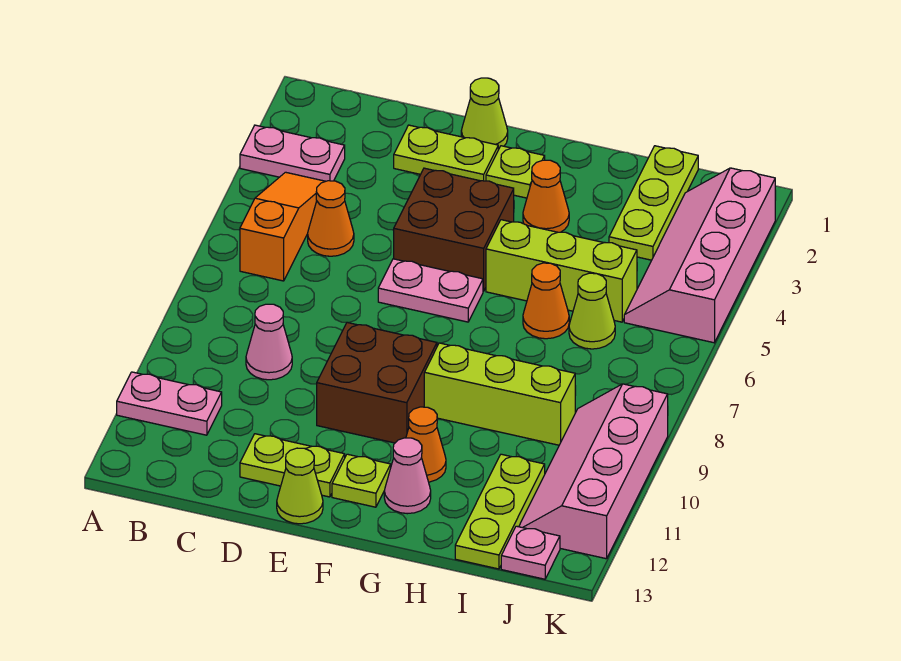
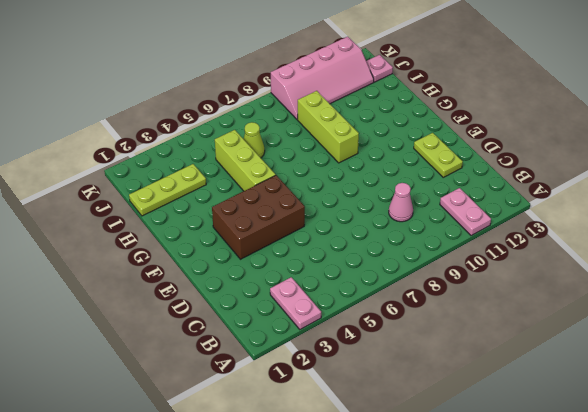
brown 2x3 brick [212,175,305,259] -> brown 2x2 brick [394,168,514,291]
none -> orange 1x3 slope [240,172,325,281]
none -> orange 1x1 cone [308,181,354,256]
none -> lime 1x2 plate [394,125,498,181]

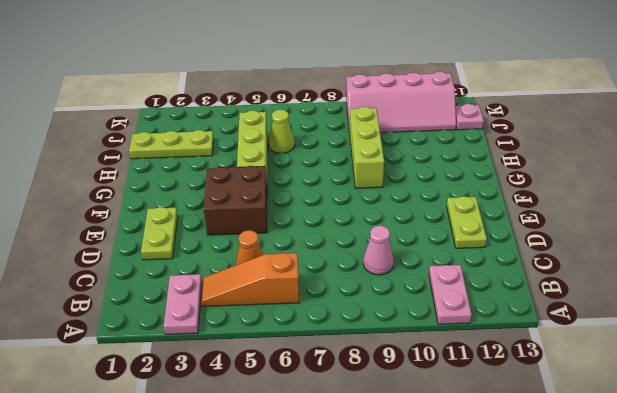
none -> lime 1x1 cone [461,78,508,150]
none -> pink 1x2 plate [378,259,483,322]
none -> brown 2x2 brick [317,322,437,443]

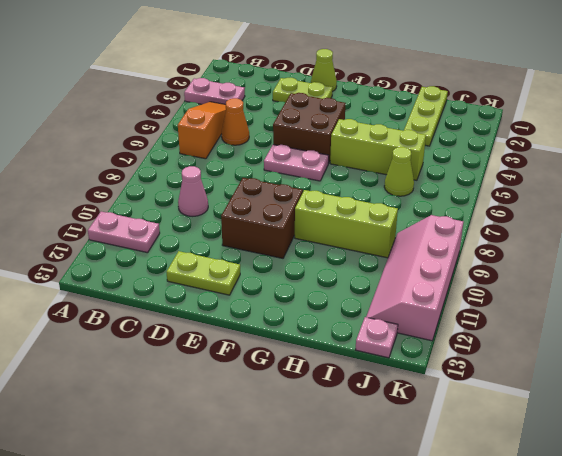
none -> lime 1x1 cone [277,448,323,524]
none -> lime 1x1 plate [486,146,545,198]
none -> lime 1x1 plate [332,454,391,507]

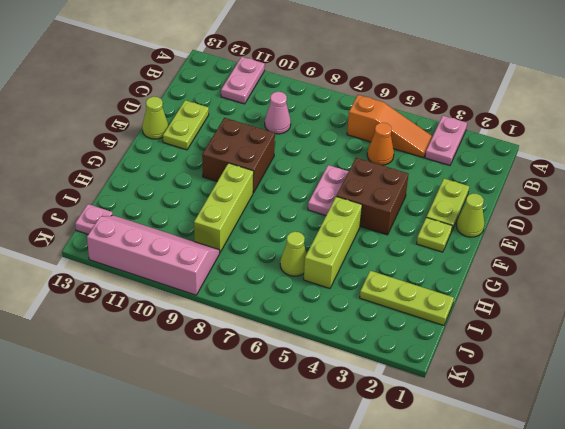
none -> lime 1x1 plate [332,454,391,507]
none -> orange 1x1 cone [523,160,569,232]
none -> orange 1x1 cone [406,407,446,482]

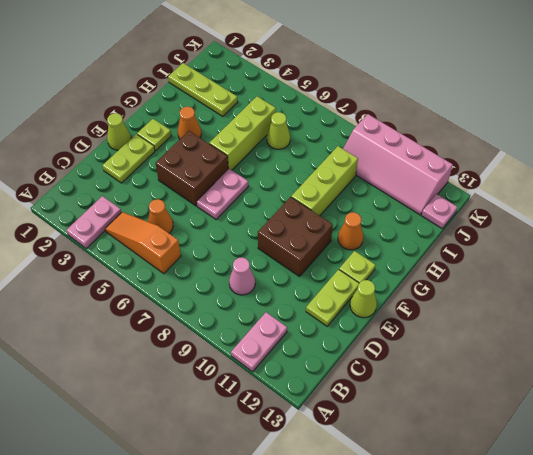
none -> pink 1x1 cone [384,438,431,514]
none -> orange 1x1 cone [523,263,569,339]
none -> lime 1x3 plate [455,454,545,569]

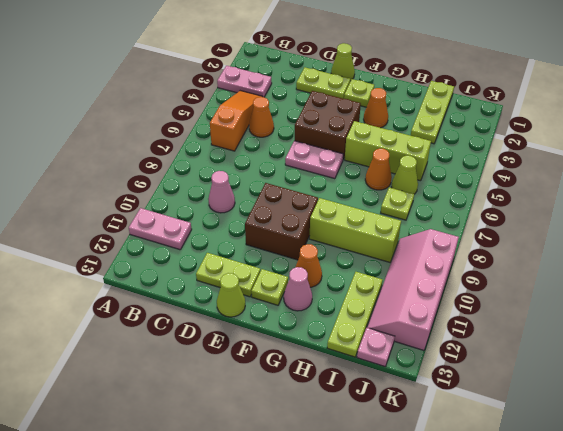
lime 1x1 plate [381,187,414,220] -> none
none -> pink 2x4 slope [624,168,775,343]

